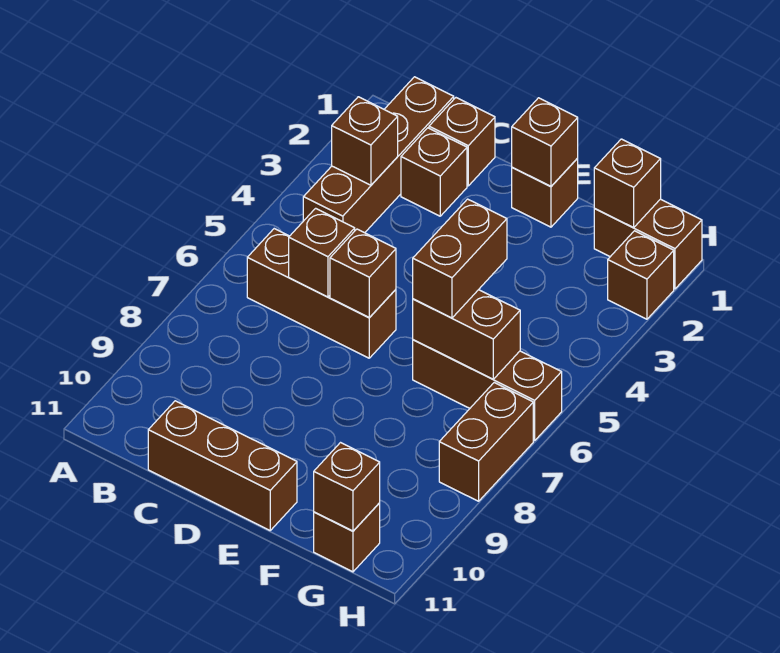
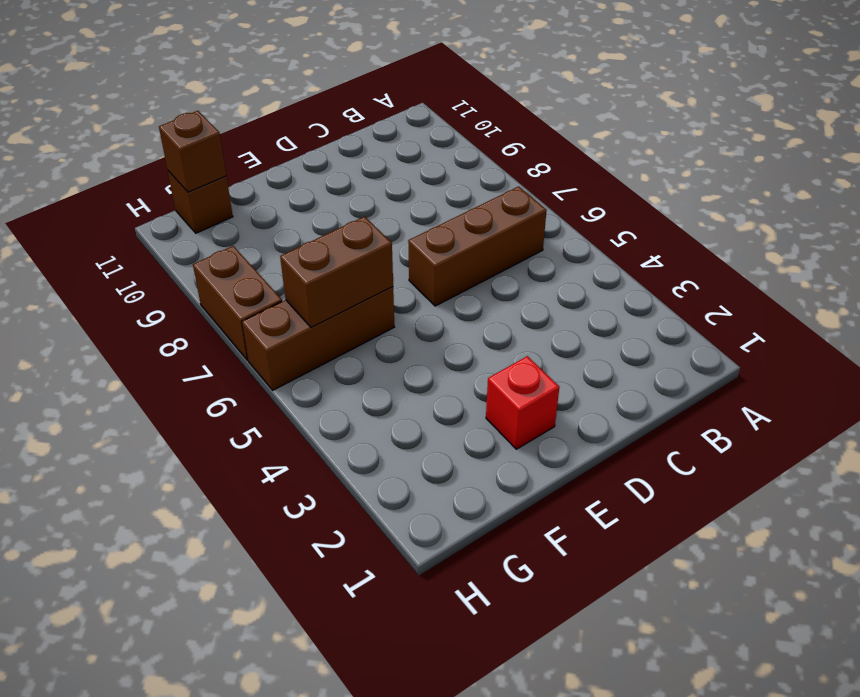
red 1x1 brick [486,356,559,449] -> none
none -> brown 1x4 brick [303,77,454,233]
none -> brown 1x1 brick [429,98,495,186]
none -> brown 1x1 brick [401,128,467,216]

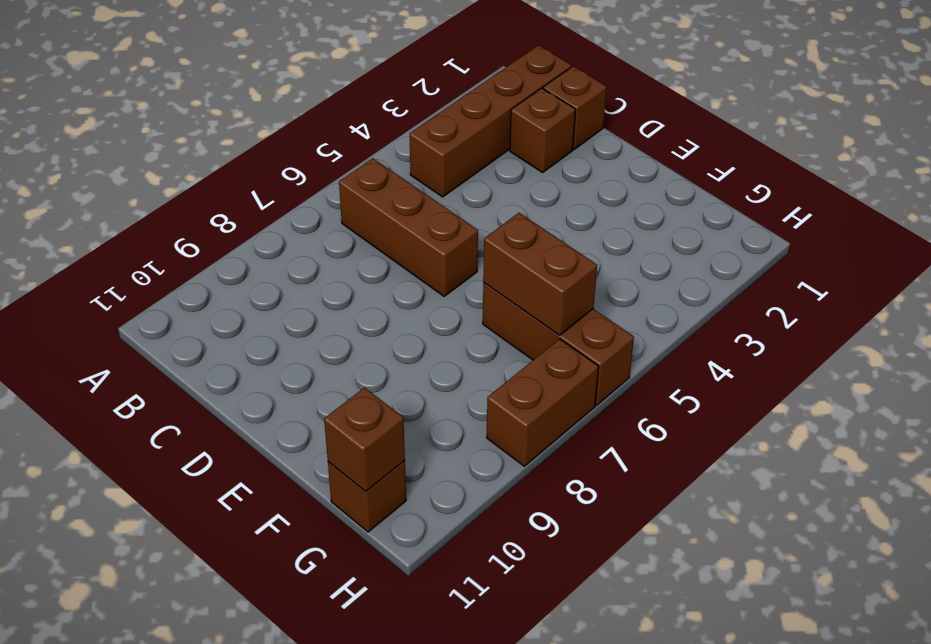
none -> brown 1x3 brick [148,401,297,530]
none -> brown 1x1 brick [512,159,578,227]
none -> brown 1x2 brick [594,199,702,289]

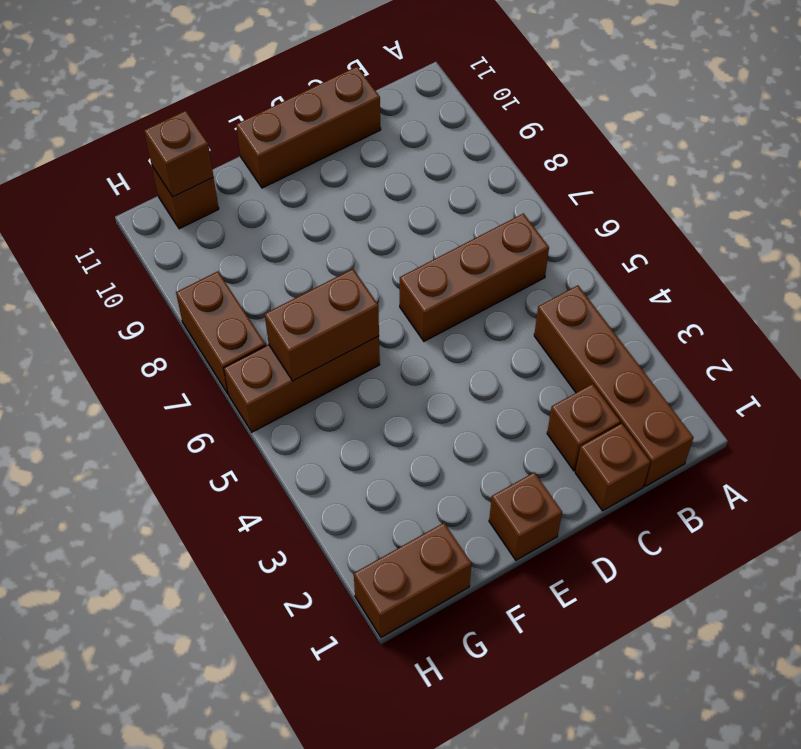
none -> brown 1x1 brick [608,231,674,319]
none -> brown 1x1 brick [332,97,398,185]
none -> brown 1x1 brick [289,208,355,297]

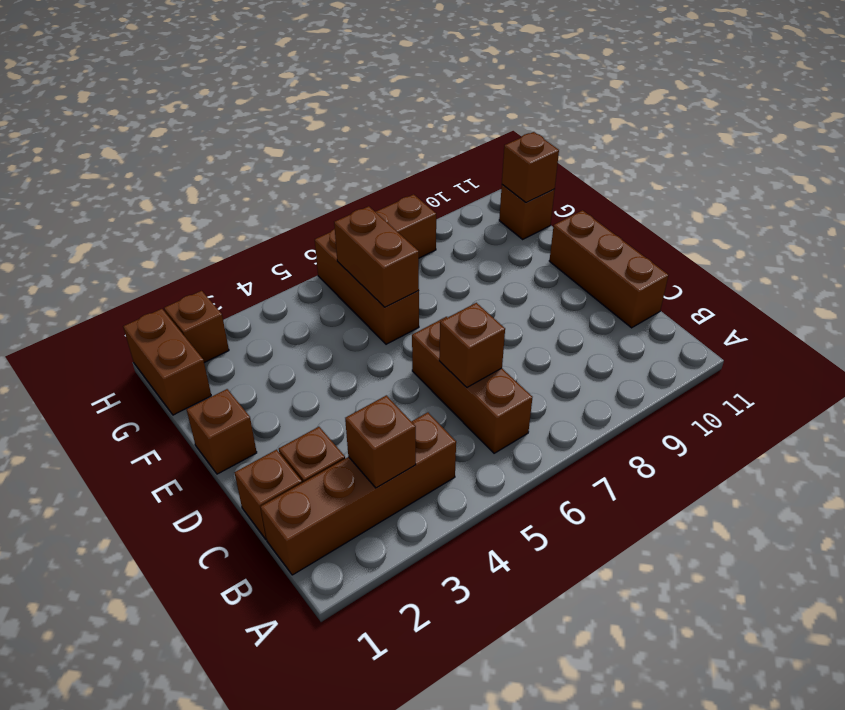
none -> brown 1x1 brick [330,229,396,318]
none -> brown 1x1 brick [512,98,578,186]
none -> brown 1x1 brick [594,139,661,227]

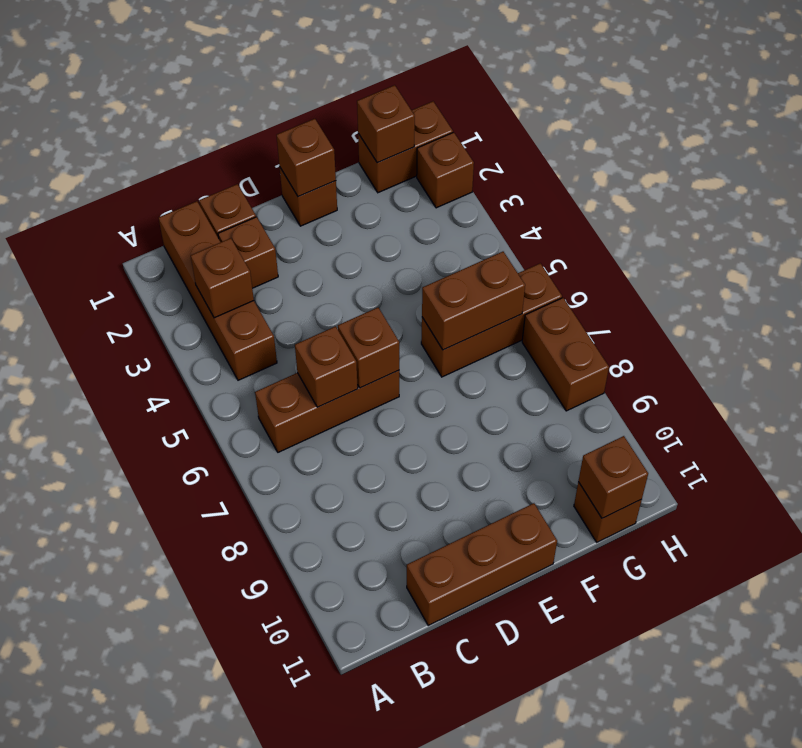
none -> brown 1x2 brick [413,199,507,318]

